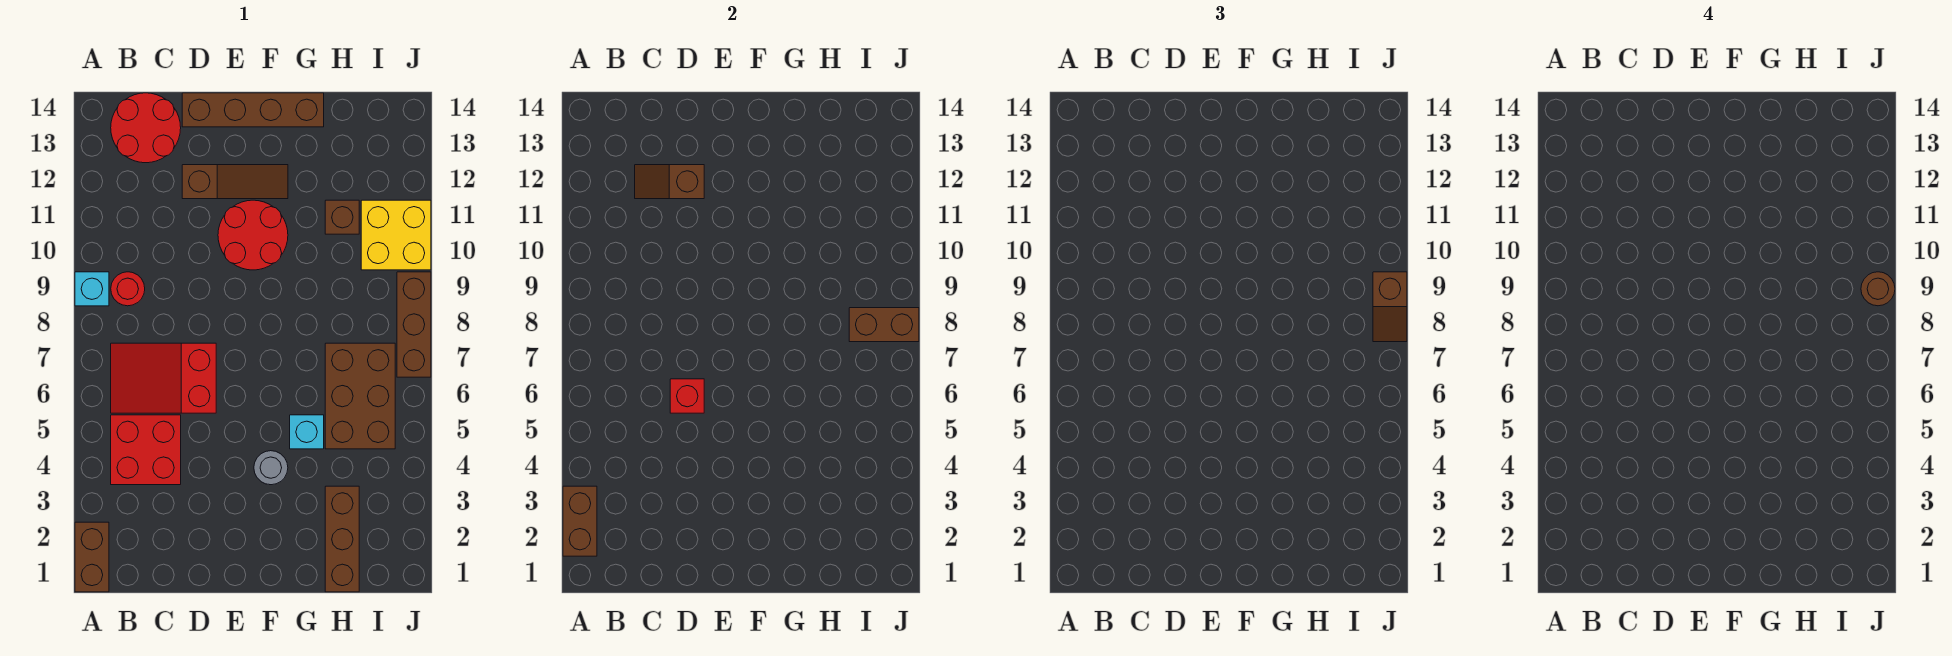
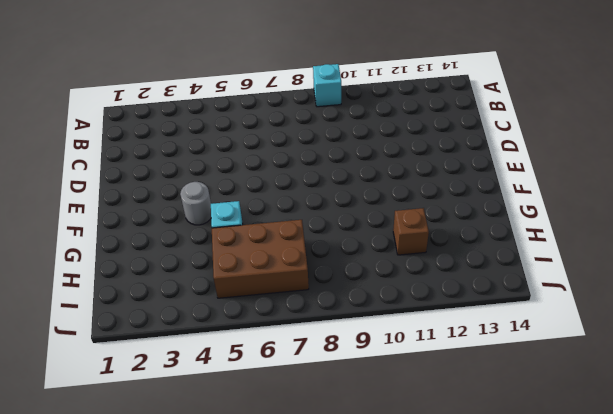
none -> brown 1x2 brick [75,522,109,592]
none -> red 2x2 brick [111,415,181,485]
none -> red 2x3 slope [111,343,216,413]

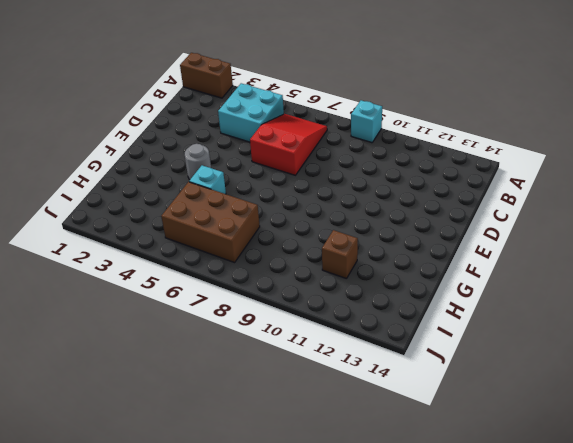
cyan 2x2 brick [218,83,284,142] -> red 2x2 brick [111,415,181,485]
none -> red 1x1 round brick [111,272,145,306]
none -> red 2x2 round brick [111,93,181,163]
none -> brown 1x3 slope [182,165,288,199]

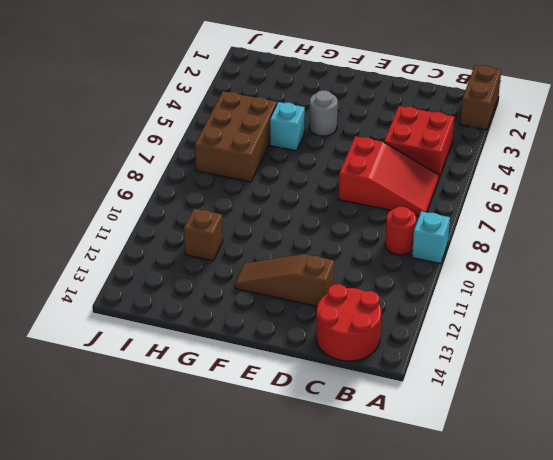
none -> brown 1x4 brick [182,93,324,127]
none -> red 2x2 round brick [218,200,288,270]
none -> brown 1x3 brick [325,486,359,592]

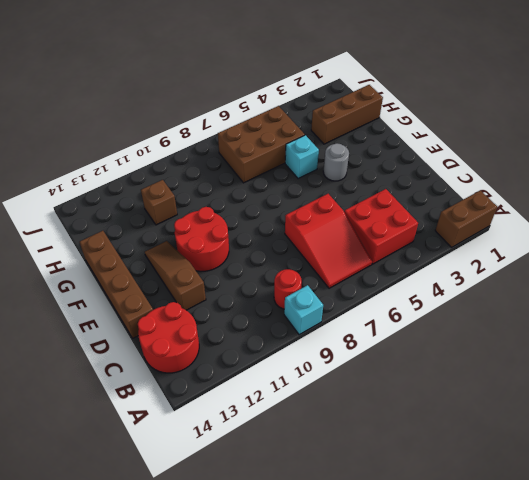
none -> yellow 2x2 brick [361,200,431,270]
none -> brown 1x3 brick [397,272,431,377]
none -> brown 1x2 brick [563,486,597,556]

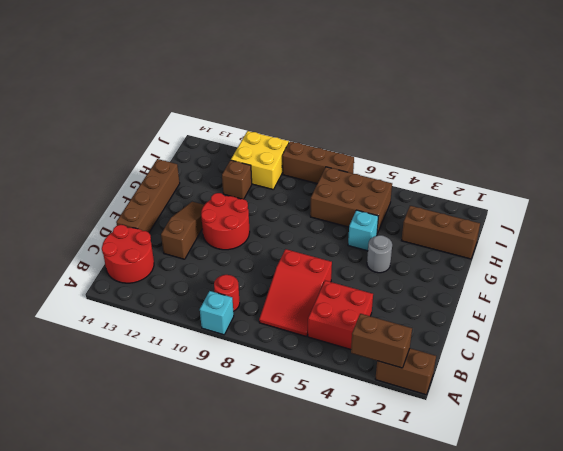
none -> brown 1x2 slope [635,165,704,199]
none -> red 1x1 brick [670,379,704,413]
none -> brown 1x2 brick [849,308,919,342]

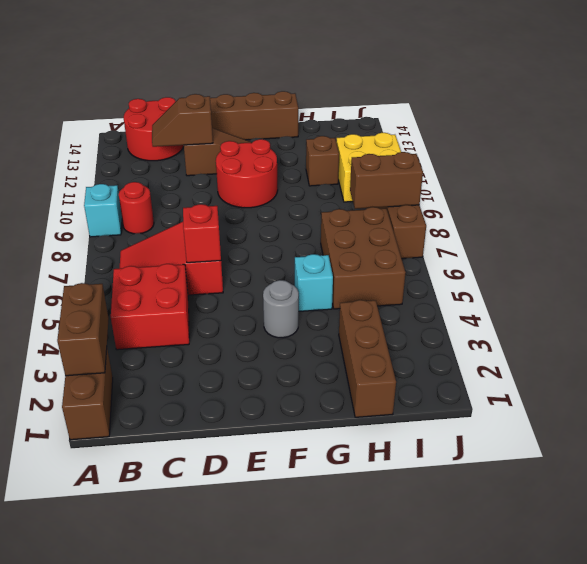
none -> brown 1x2 slope [1373,272,1407,342]
none -> brown 1x1 round brick [1861,272,1895,306]

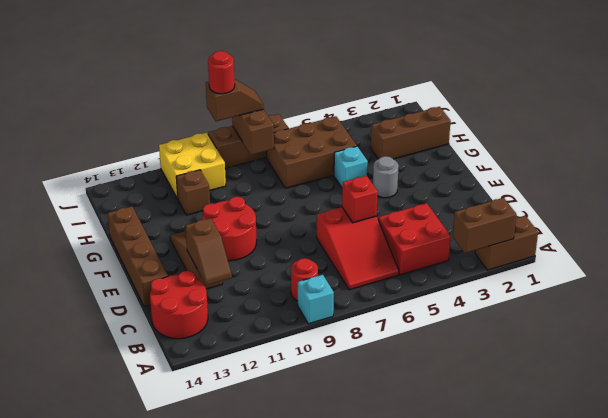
red 1x1 round brick [208,51,235,94] -> brown 1x1 round brick [1861,272,1895,306]

